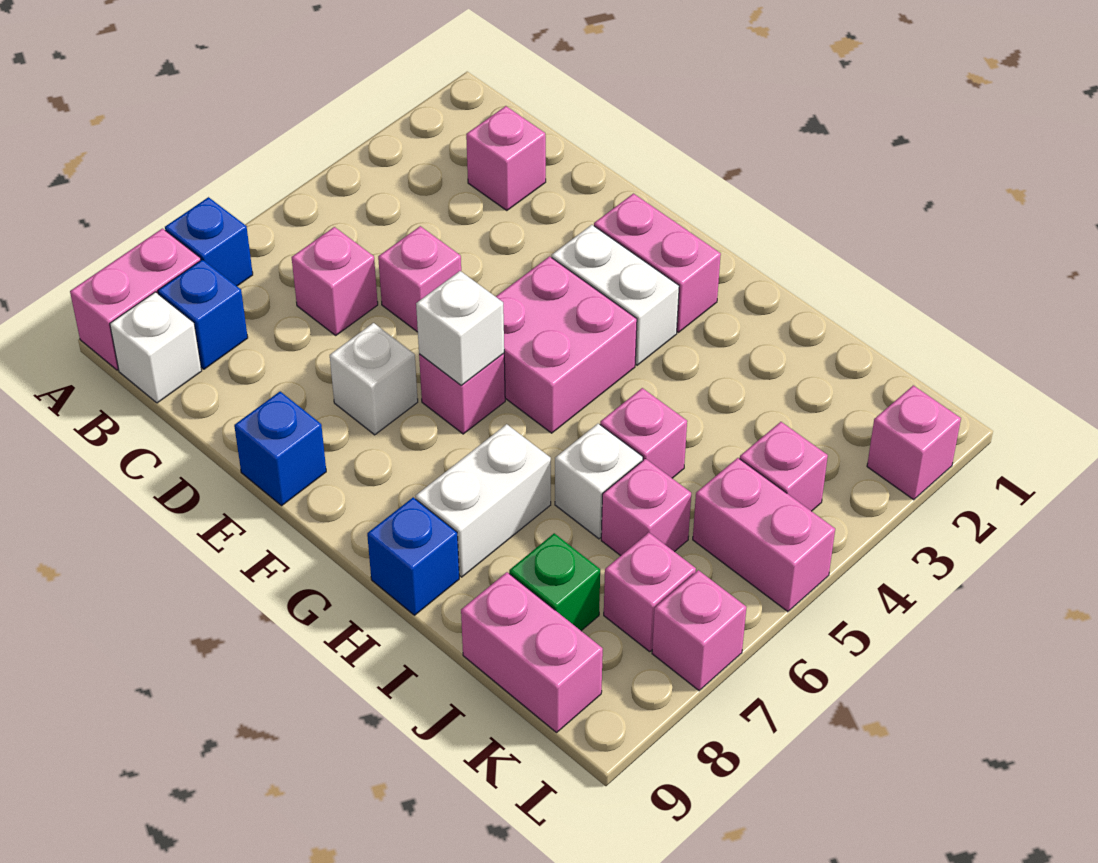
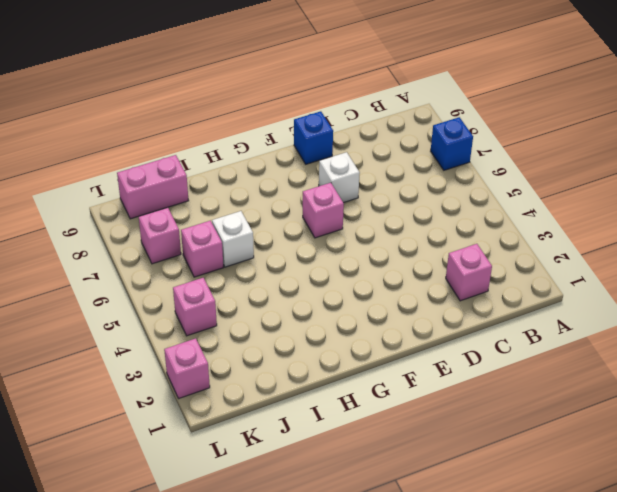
none -> pink 1x2 brick [70,229,201,370]
none -> blue 1x1 brick [158,260,248,369]
none -> white 1x1 brick [110,292,202,403]

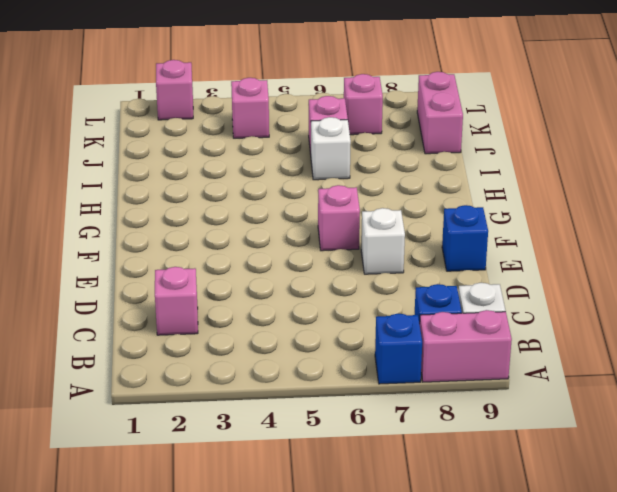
none -> pink 1x1 brick [292,227,378,335]
none -> pink 1x1 brick [378,226,461,332]
none -> pink 1x2 brick [594,194,721,332]

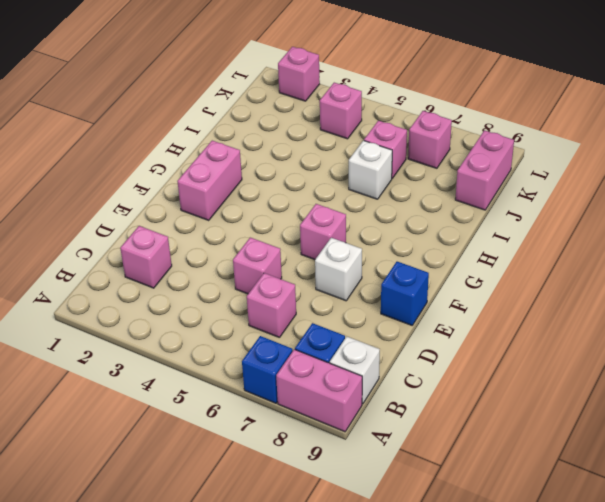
none -> white 1x2 brick [552,225,679,365]
none -> pink 2x2 brick [496,256,637,433]
none -> white 1x2 brick [416,424,551,577]

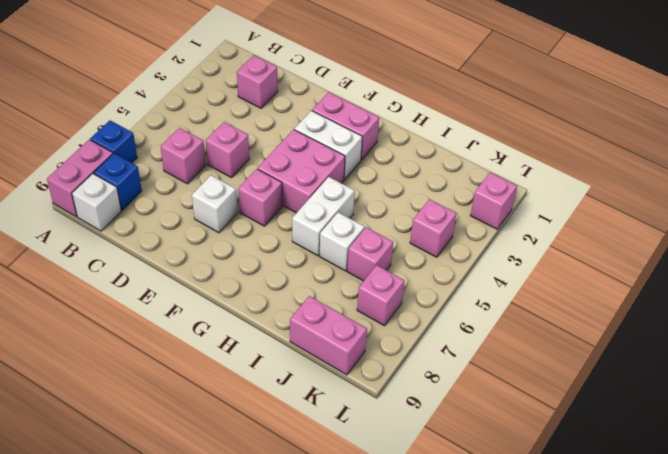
white 1x2 brick [292,177,355,256] -> white 1x2 brick moved to [416,424,551,577]
none -> blue 1x1 brick [234,392,326,506]
none -> blue 1x1 brick [367,497,459,615]
none -> pink 1x1 brick [600,388,687,478]

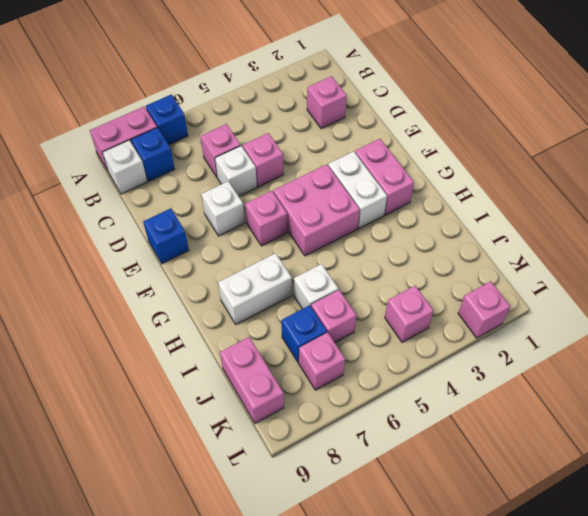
white 1x1 brick [215,146,257,196] -> white 1x1 brick moved to [416,271,504,386]
blue 1x1 brick [281,305,327,362] -> blue 1x1 brick moved to [367,497,459,615]
none -> pink 1x1 brick [600,388,687,478]
none -> green 1x1 brick [509,533,600,631]
none -> pink 1x2 brick [693,458,835,612]

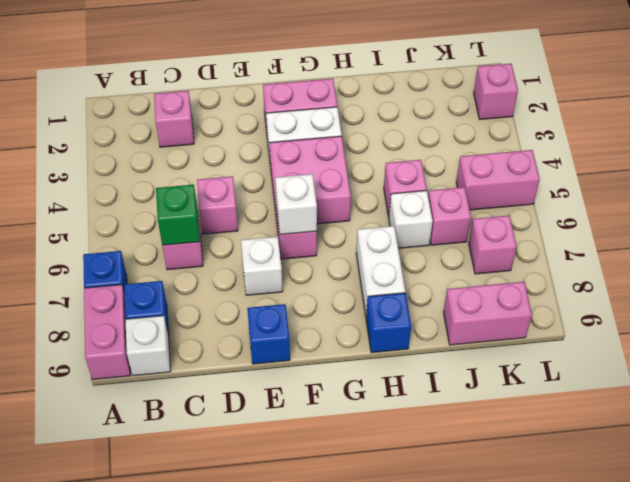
green 1x1 brick [156,185,200,245] -> green 1x1 brick moved to [509,533,600,631]
none -> pink 1x1 brick [740,422,828,511]
none -> pink 1x1 brick [652,570,746,691]

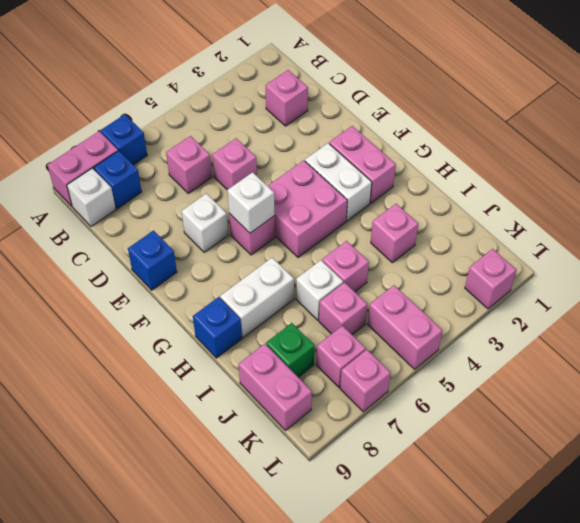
pink 1x1 brick [371,204,418,263] -> pink 1x1 brick moved to [740,422,828,511]

